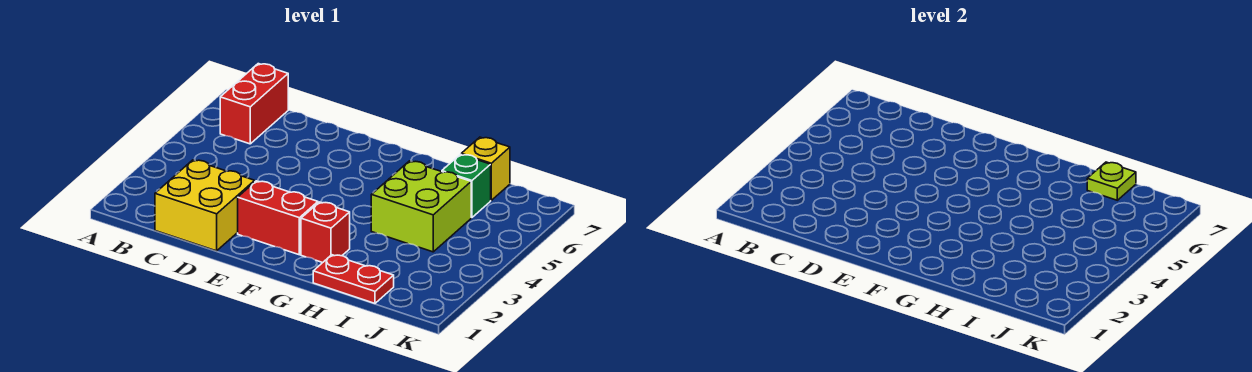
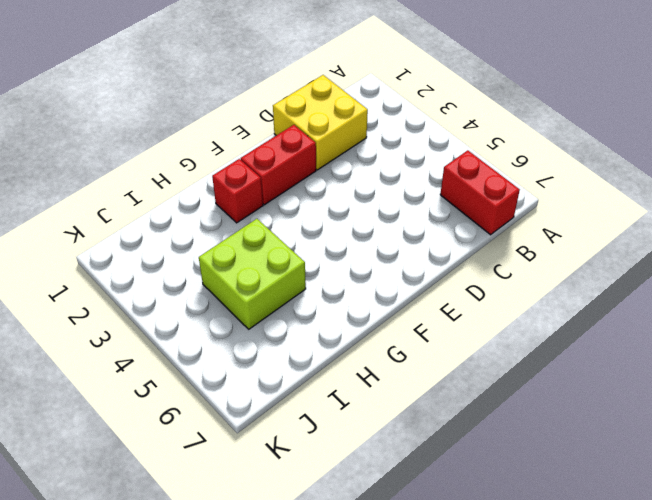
none -> red 1x2 plate [313,255,394,303]
none -> green 1x1 brick [442,154,491,218]

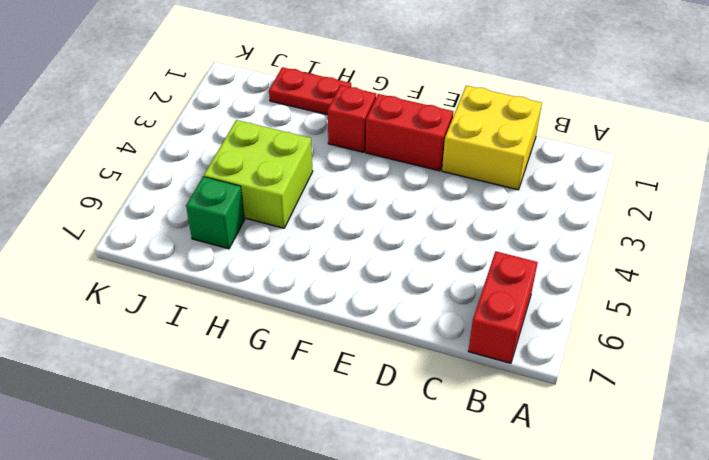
none -> yellow 1x1 brick [461,137,510,200]
none -> lime 1x1 plate [1087,162,1136,200]

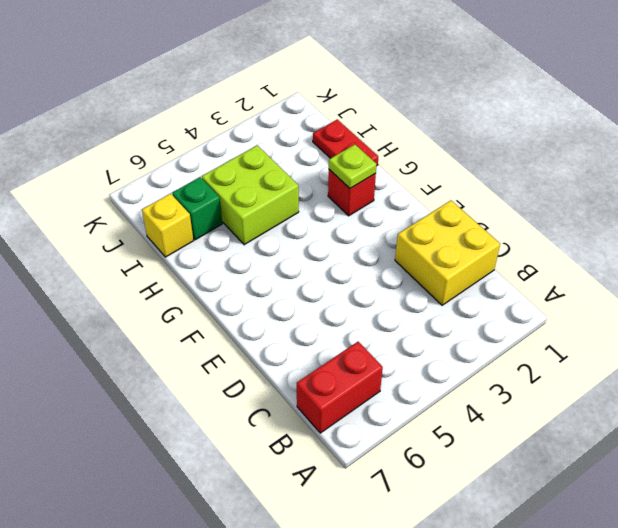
lime 1x1 plate [329,145,377,188] -> lime 1x1 plate moved to [1087,162,1136,200]
none -> red 1x2 brick [238,181,318,255]

